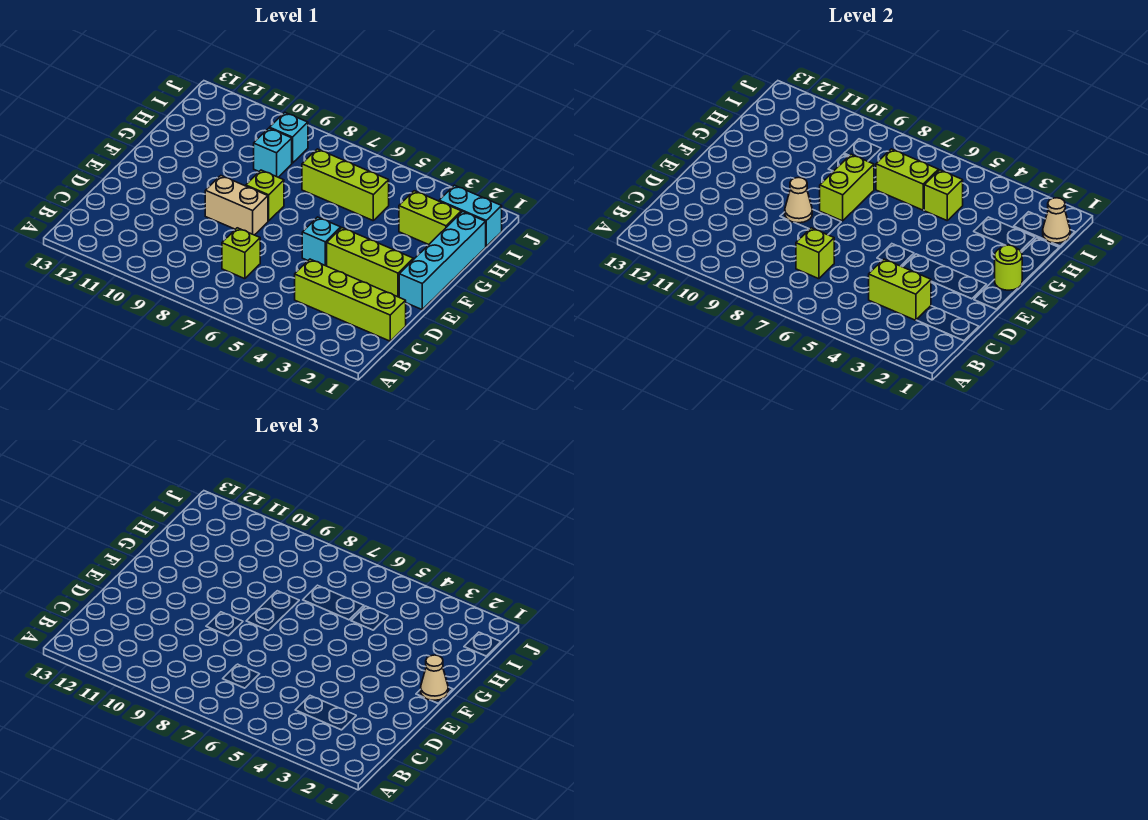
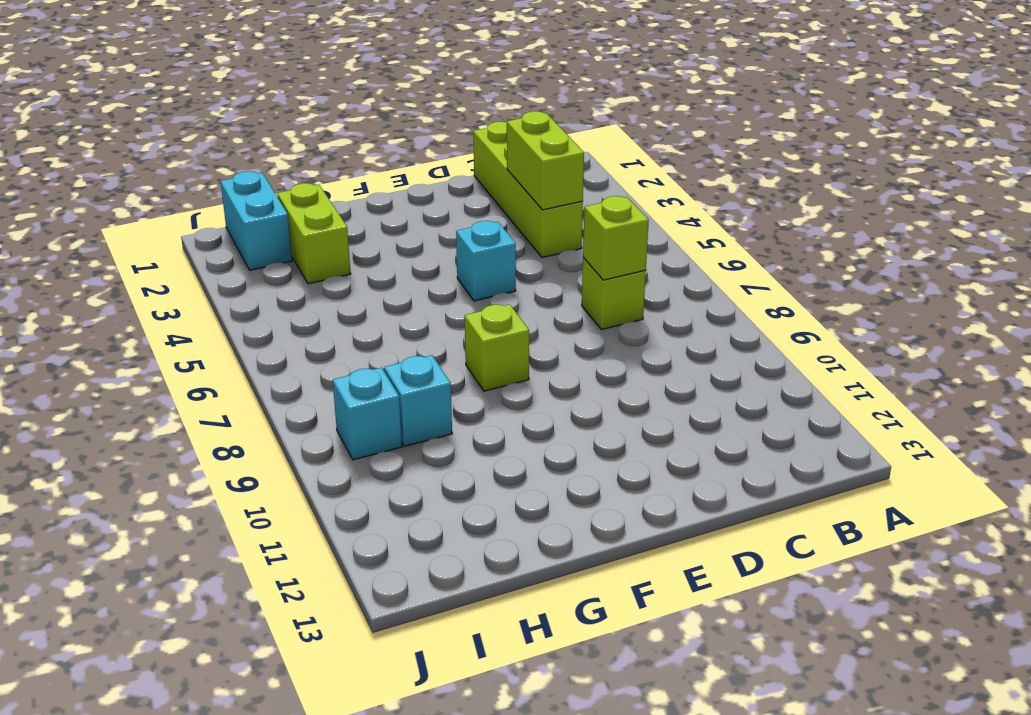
none -> cyan 1x4 brick [399,212,486,310]
none -> lime 1x3 brick [327,228,413,297]
none -> tan 1x2 brick [205,176,268,235]

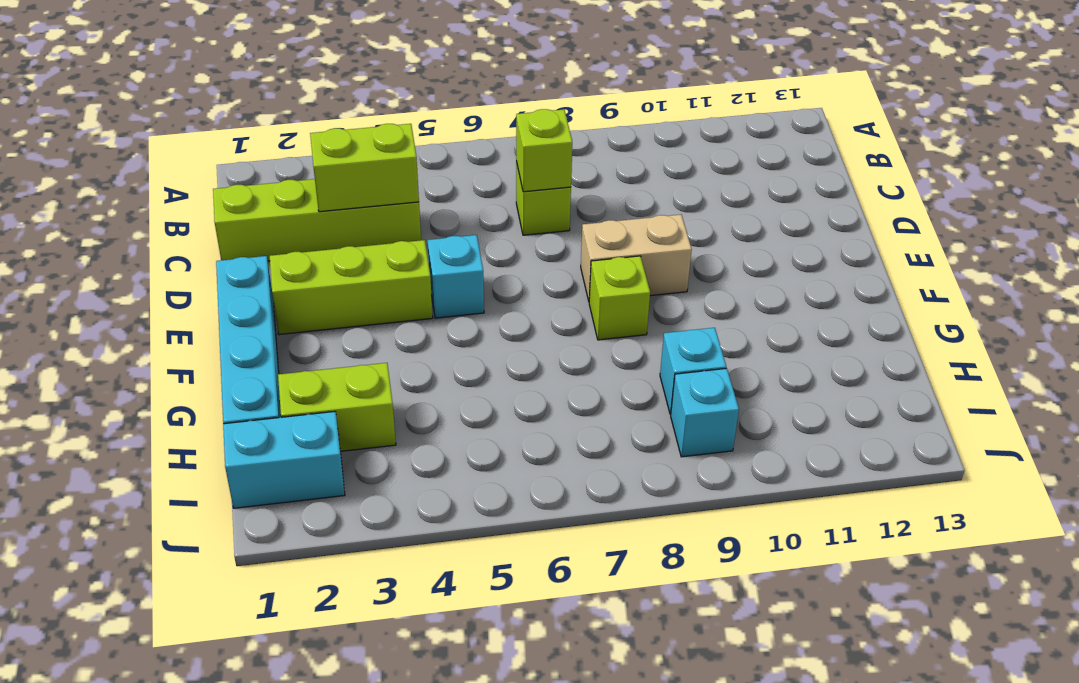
none -> lime 1x3 brick [302,149,389,220]
none -> tan 1x1 cone [785,178,812,223]
none -> lime 1x1 round brick [995,245,1022,290]

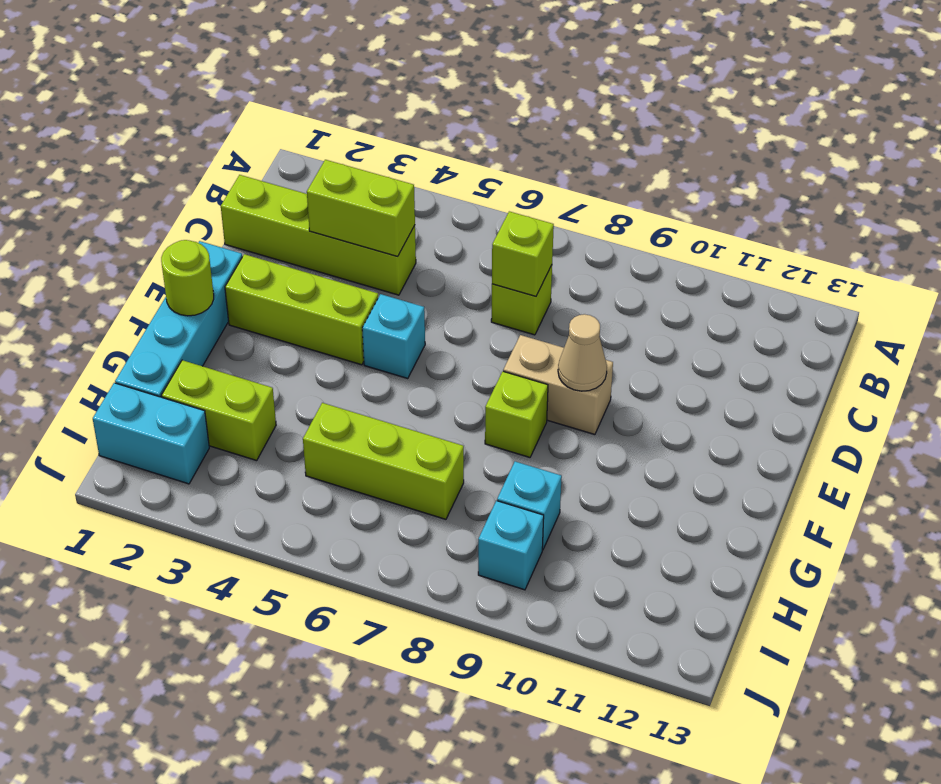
none -> lime 1x2 brick [820,154,874,221]
none -> lime 1x1 brick [924,170,963,220]
none -> lime 1x2 brick [876,149,938,210]

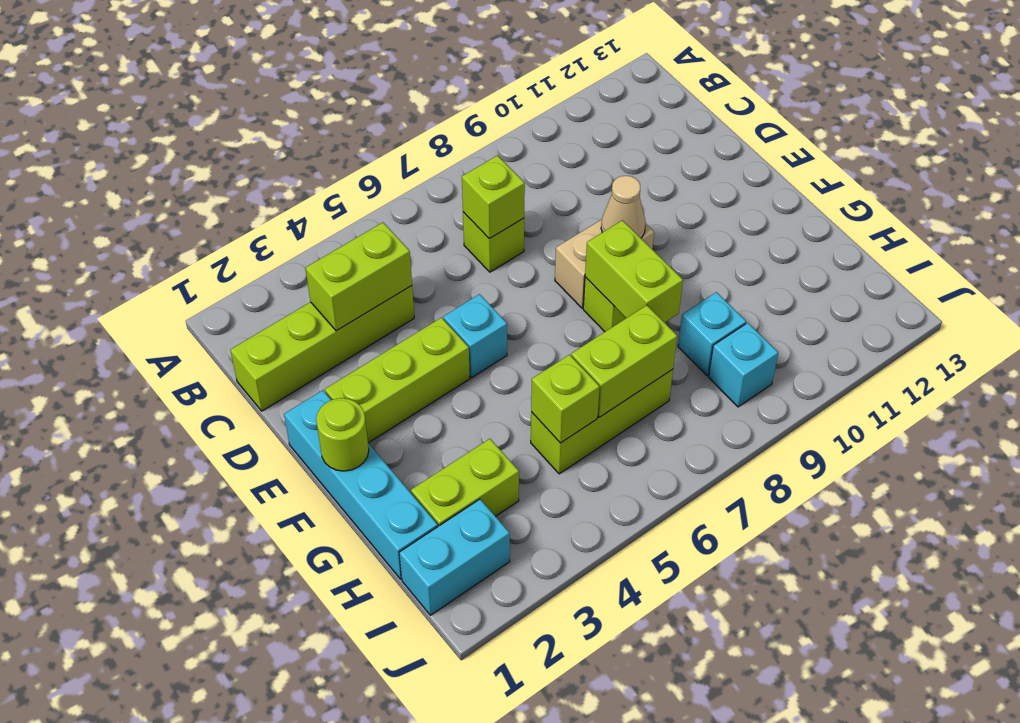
none -> tan 1x1 cone [1043,198,1070,243]
none -> tan 1x1 cone [421,655,448,700]

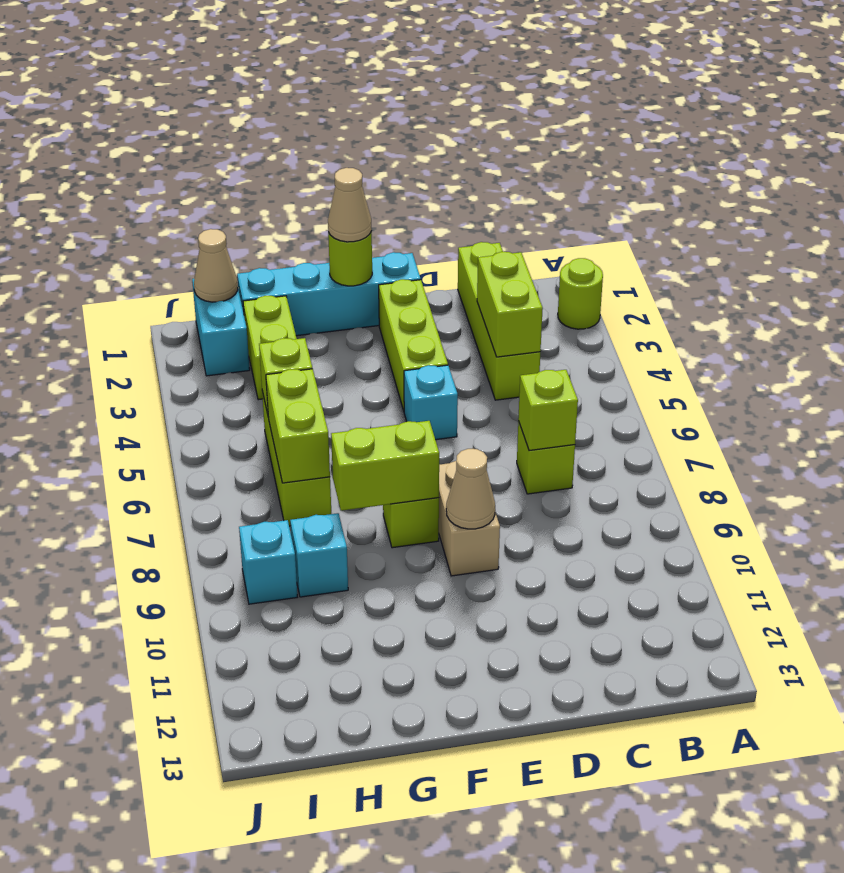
lime 1x1 round brick [558,258,603,329] -> none

